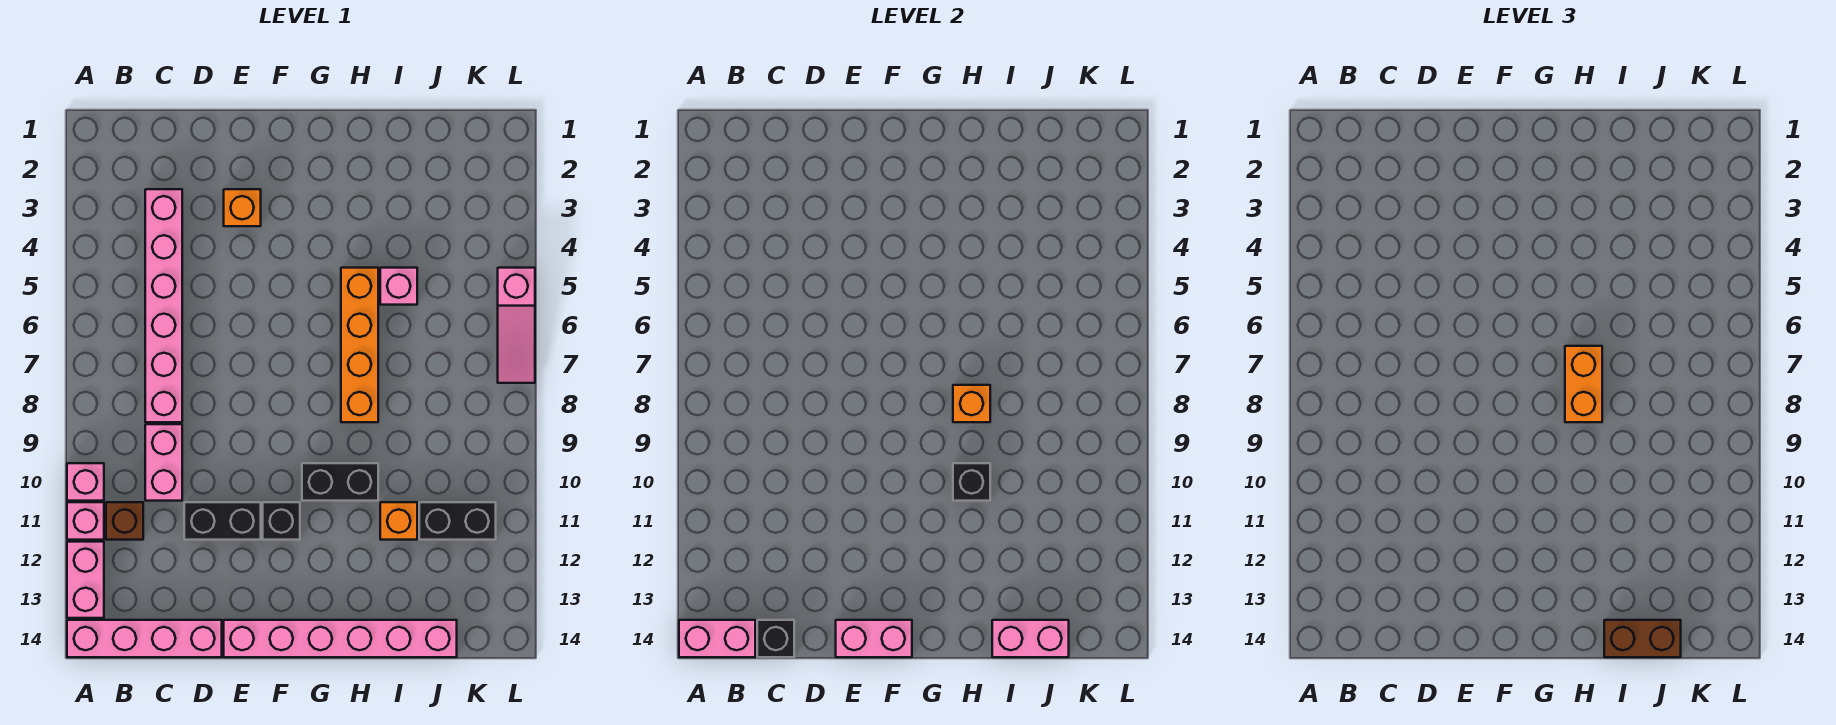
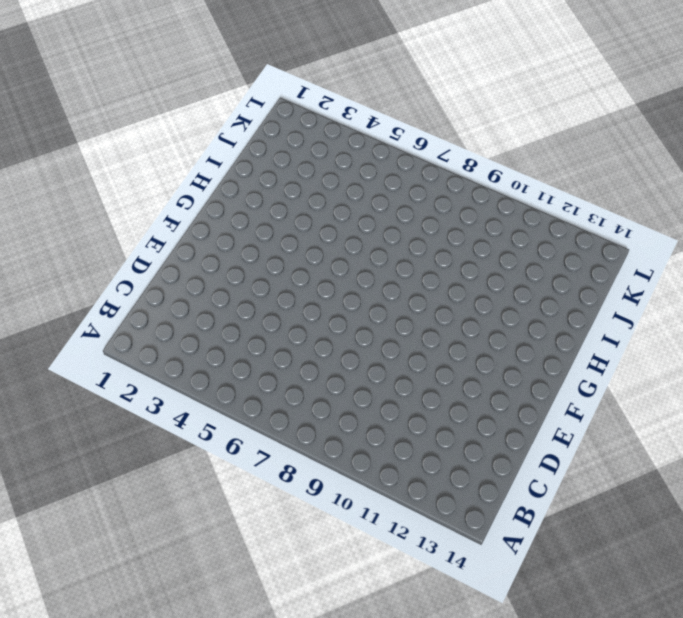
none -> pink 1x1 brick [67,463,104,501]
none -> pink 1x1 brick [67,502,104,540]
none -> pink 1x2 brick [67,542,104,618]

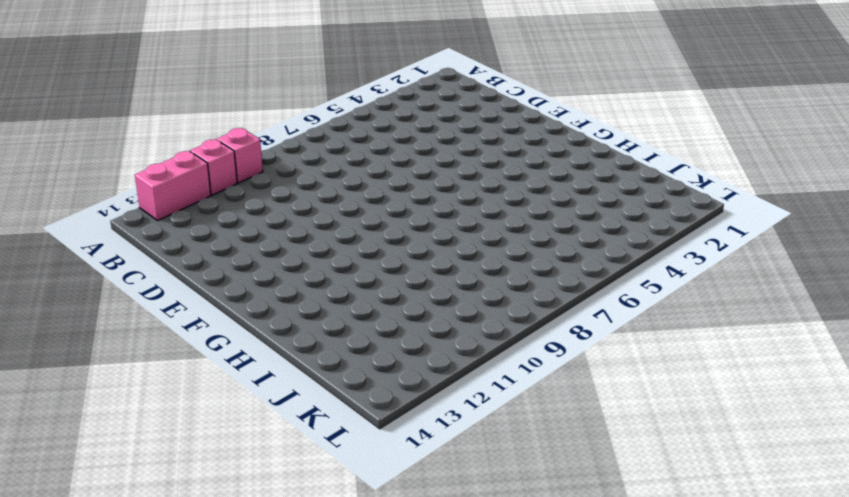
none -> pink 1x4 brick [67,620,222,657]
none -> brown 1x1 brick [106,502,143,540]
none -> pink 1x6 brick [145,189,182,422]

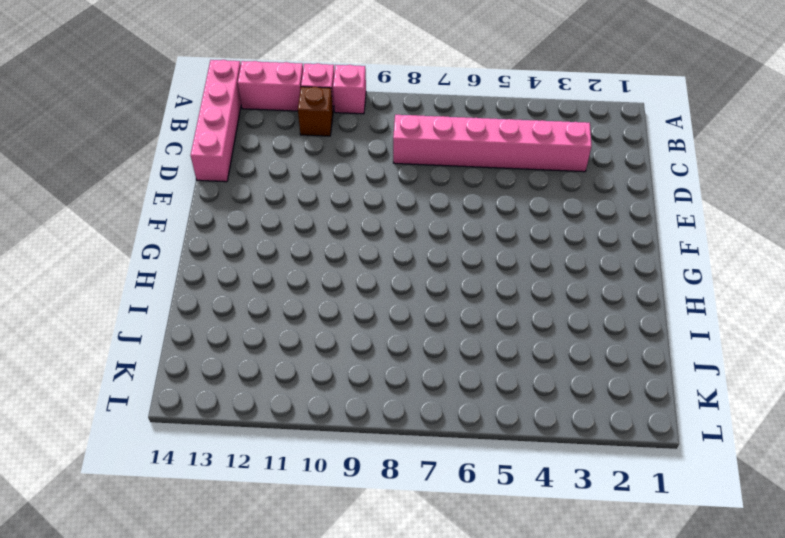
none -> pink 1x2 brick [145,424,182,501]
none -> black 1x2 brick [184,502,261,540]
none -> orange 1x1 brick [224,189,261,226]

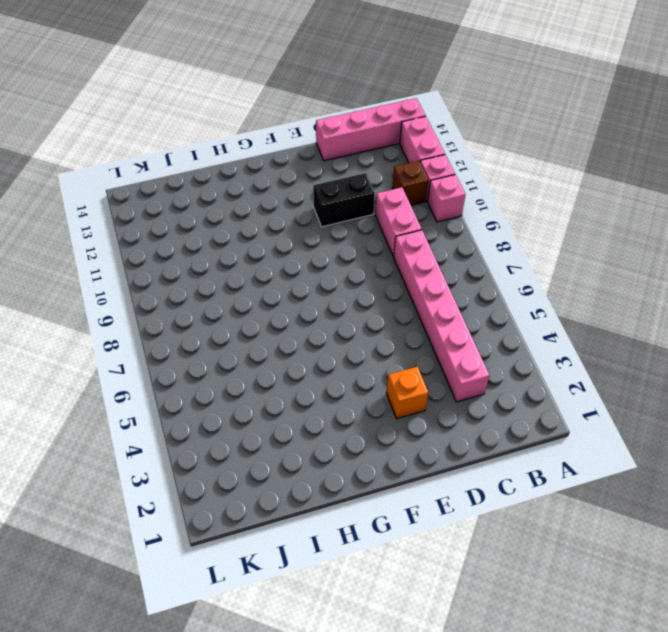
none -> pink 1x6 brick [224,620,457,657]
none -> black 1x1 brick [263,502,300,540]
none -> black 1x2 brick [302,463,378,501]

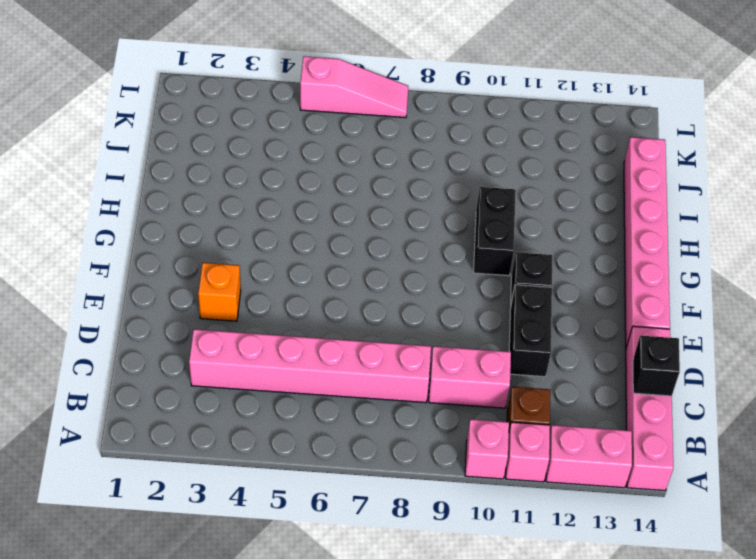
none -> orange 1x4 brick [341,268,378,422]
none -> pink 1x1 brick [380,268,417,305]
none -> orange 1x1 brick [380,502,417,540]

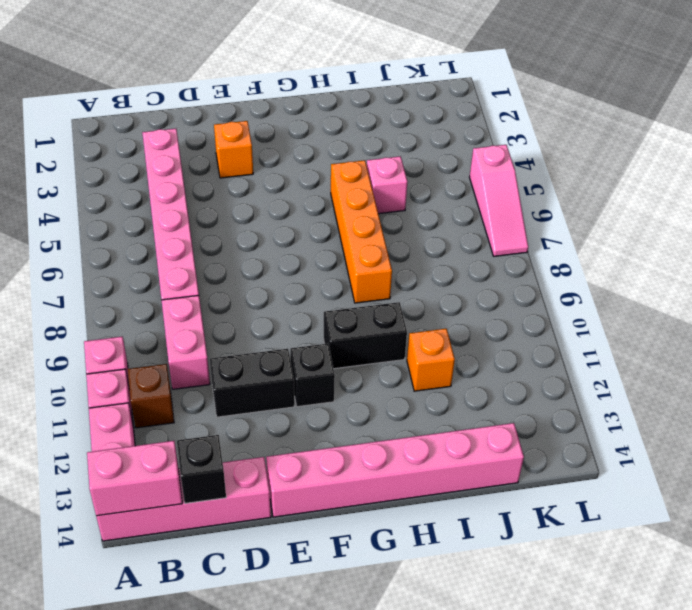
none -> black 1x2 brick [419,502,496,540]
none -> pink 1x2 brick [836,620,912,657]
none -> orange 1x1 brick [953,385,990,422]

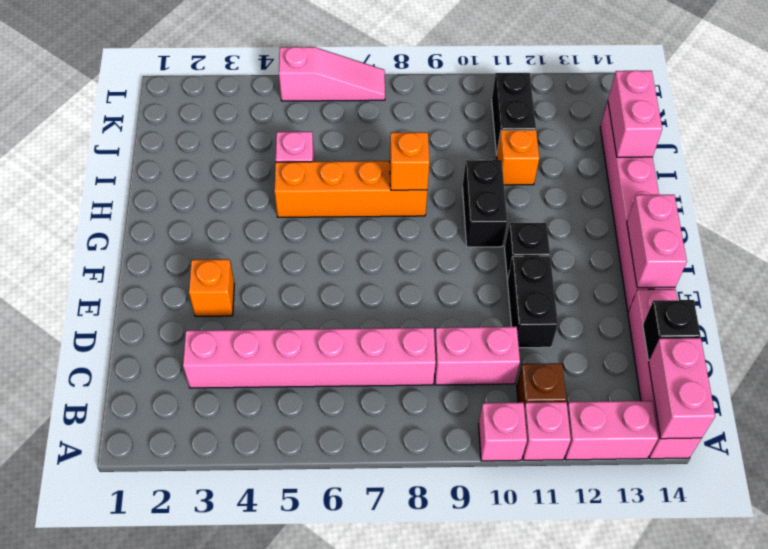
none -> black 1x1 brick [953,463,990,501]
none -> orange 1x2 brick [1565,346,1602,422]
none -> brown 1x2 brick [1604,620,1681,657]

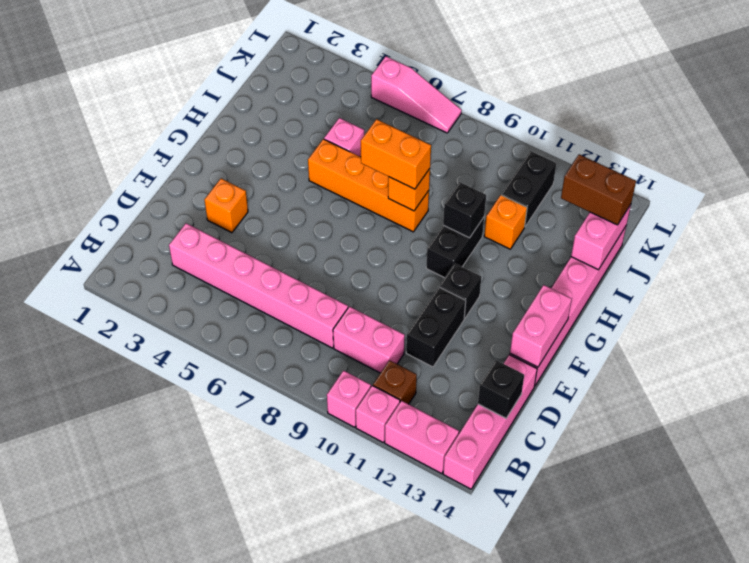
brown 1x2 brick [561,154,636,225] -> brown 1x2 brick turned to [1604,620,1681,657]
none -> pink 1x2 brick [679,620,755,657]

